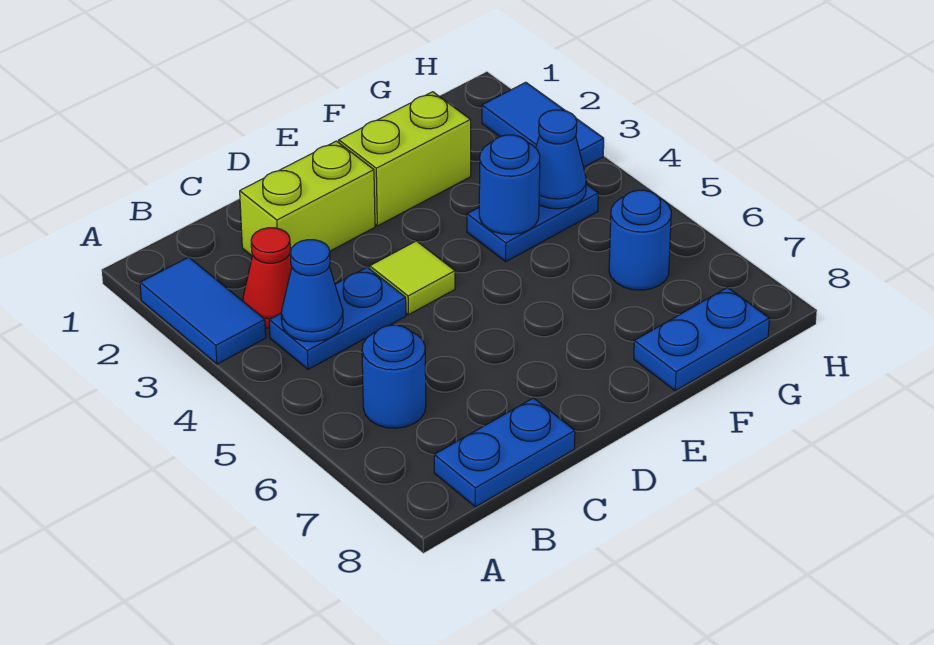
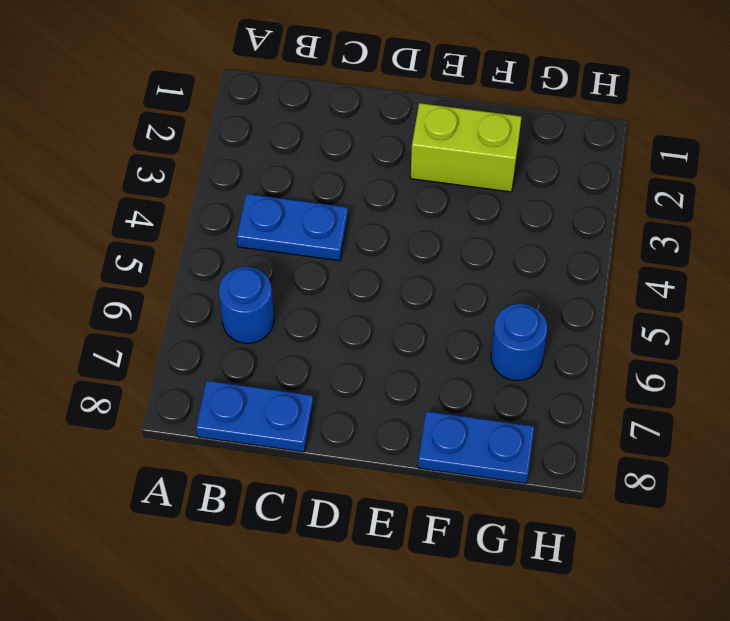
none -> blue 1x2 tile [140,257,266,364]
none -> red 1x1 cone [243,228,292,328]
none -> lime 1x2 brick [240,141,375,256]

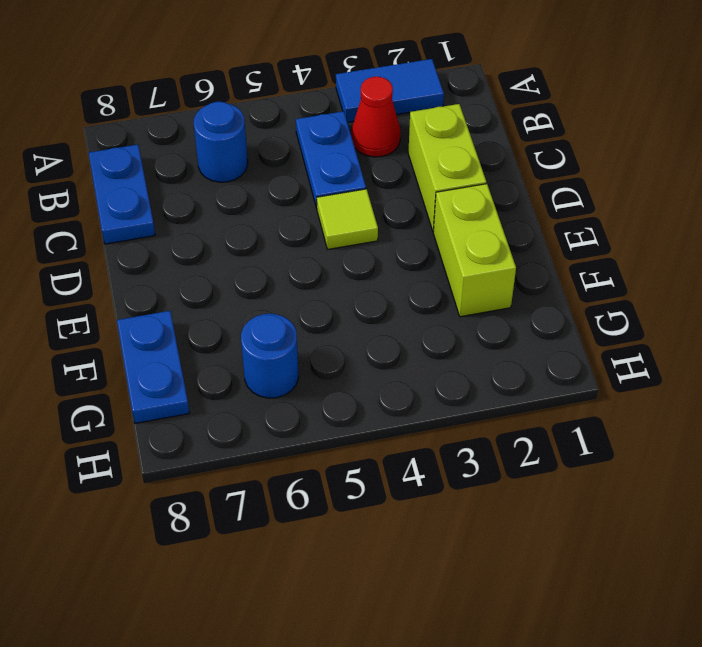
none -> blue 1x2 plate [467,184,598,261]
none -> blue 1x2 tile [482,82,604,167]
none -> blue 1x1 cone [281,240,343,342]

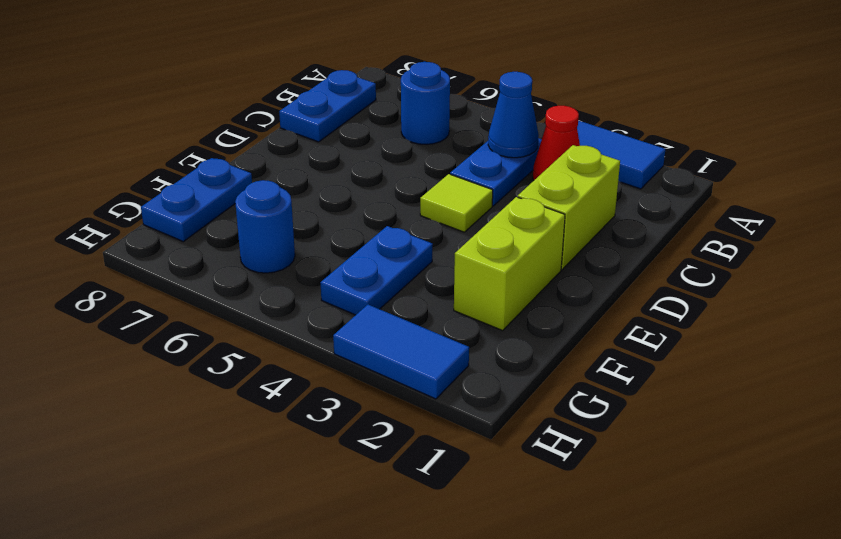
none -> blue 1x1 round brick [479,135,540,235]
none -> blue 1x1 cone [536,110,586,209]

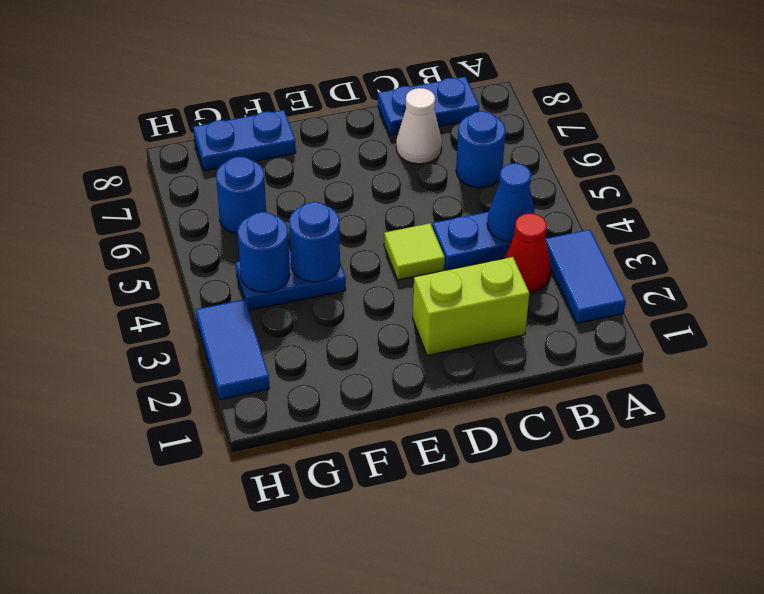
white 1x1 cone [396,88,442,164] -> none
blue 1x1 round brick [238,212,290,292] -> blue 1x1 cone [536,110,586,209]
none -> lime 1x2 brick [339,92,471,226]

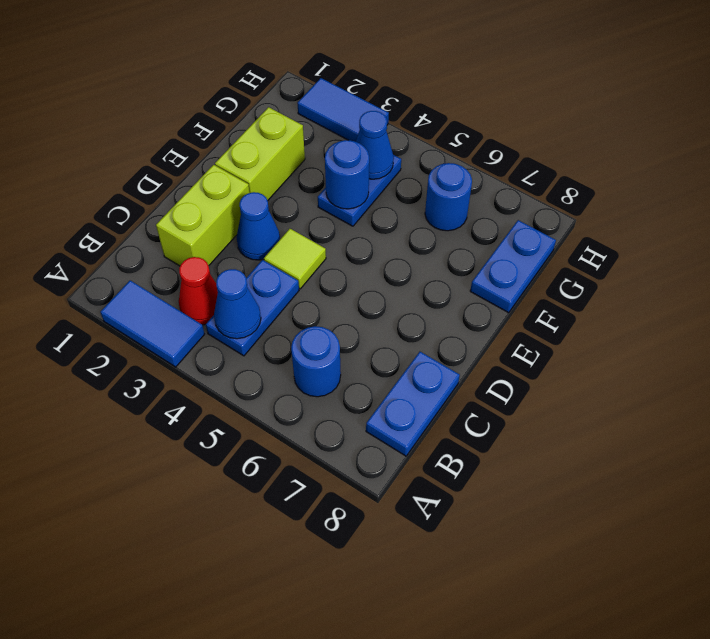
blue 1x1 cone [236,192,280,260] -> none

